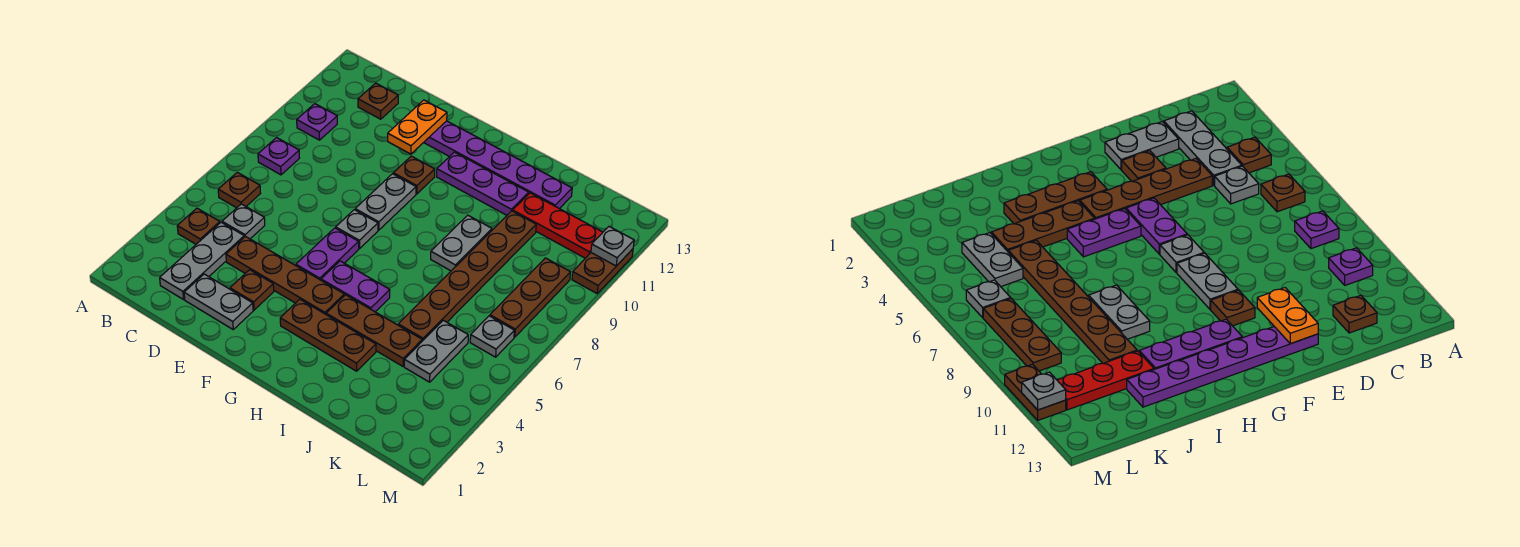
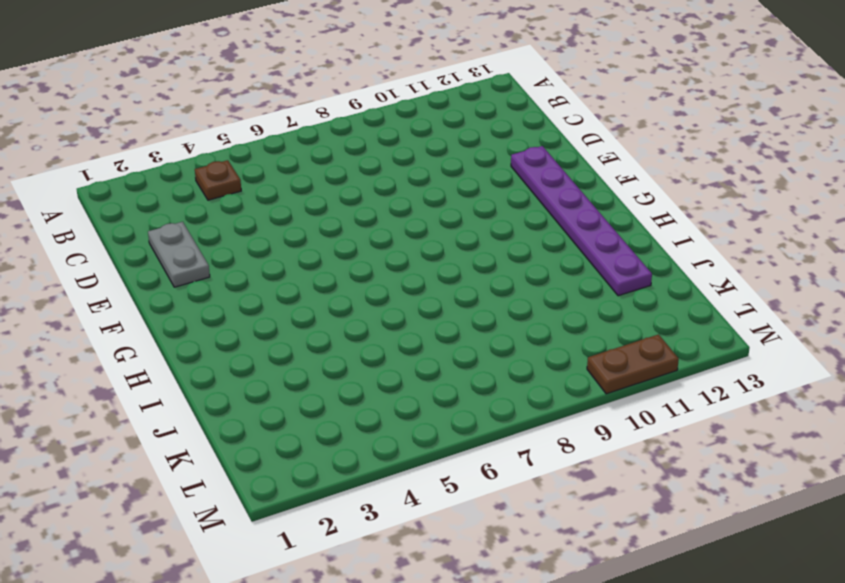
none -> brown 1x1 plate [218,172,261,208]
none -> purple 1x1 plate [258,138,299,175]
none -> purple 1x1 plate [297,104,337,140]

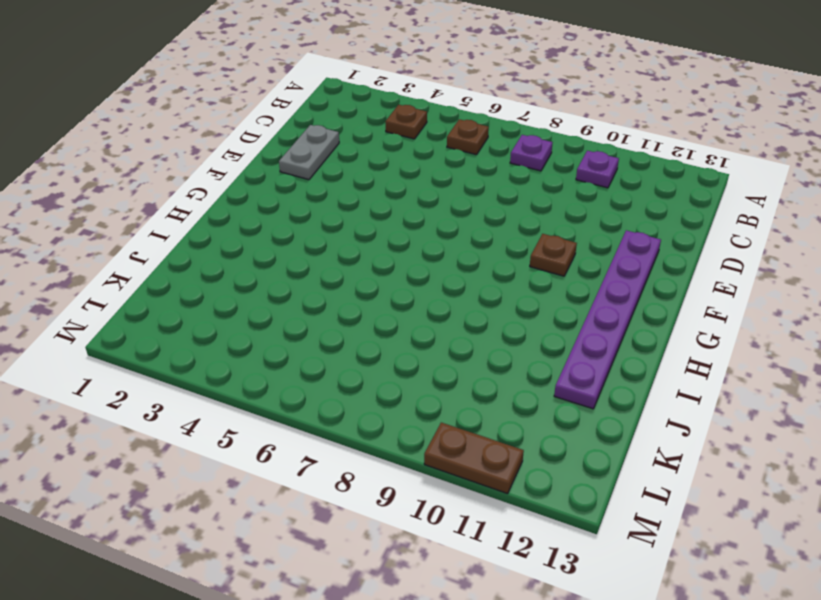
none -> grey 1x3 plate [160,222,244,300]
none -> grey 1x1 plate [222,204,265,239]
none -> brown 1x1 plate [358,83,398,119]

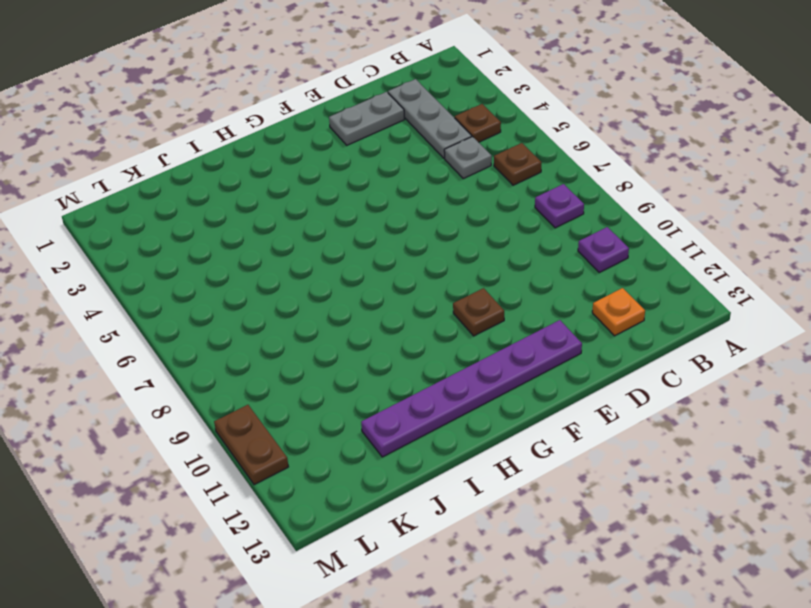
orange 1x1 plate [592,288,645,336] -> brown 1x1 plate [358,83,398,119]
none -> brown 1x4 plate [226,236,344,314]
none -> brown 1x1 plate [230,270,274,310]
none -> purple 1x2 plate [296,228,359,280]

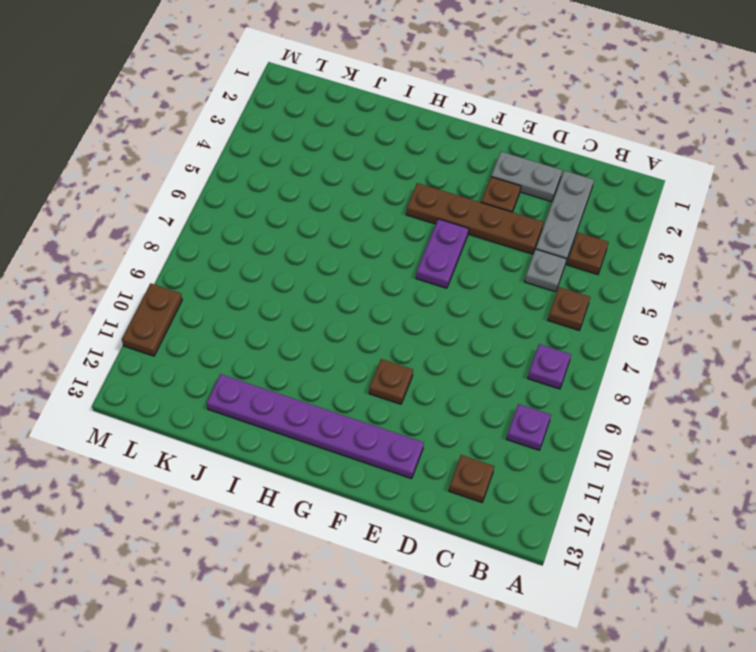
none -> grey 1x1 plate [336,210,378,249]
none -> grey 1x2 plate [355,174,416,230]
none -> brown 1x3 plate [280,299,376,371]

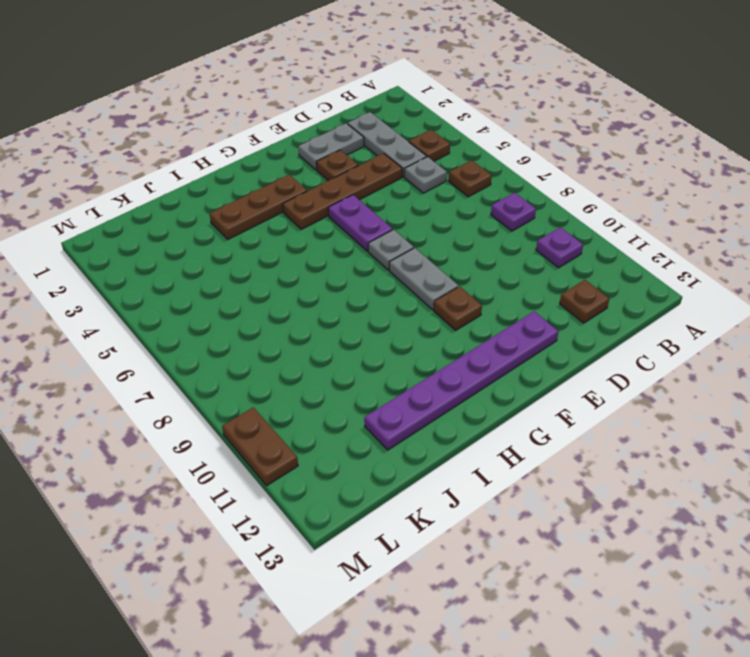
none -> purple 1x2 plate [321,261,390,312]
none -> purple 1x3 plate [437,152,529,215]
none -> brown 1x3 plate [326,295,422,366]

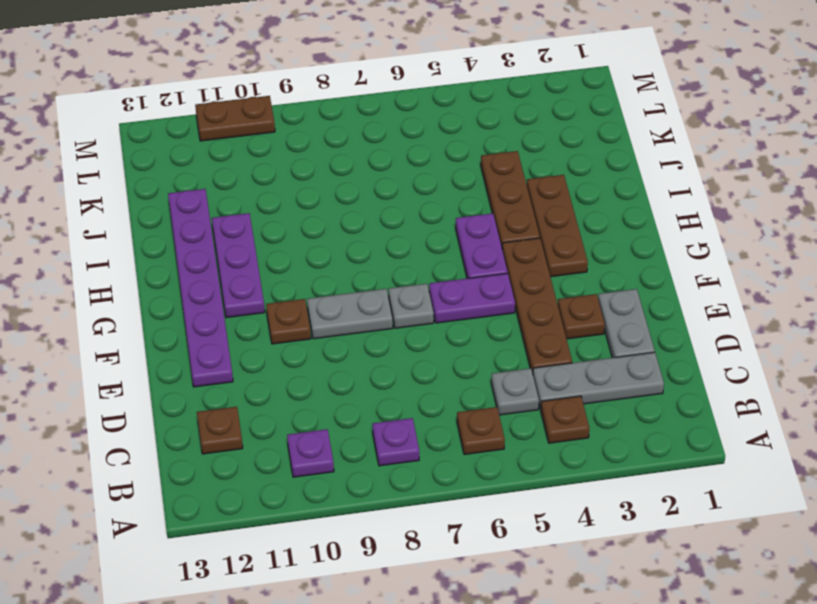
none -> grey 1x2 plate [431,215,492,271]
none -> brown 1x6 plate [398,211,536,341]
none -> red 1x3 plate [513,193,603,258]

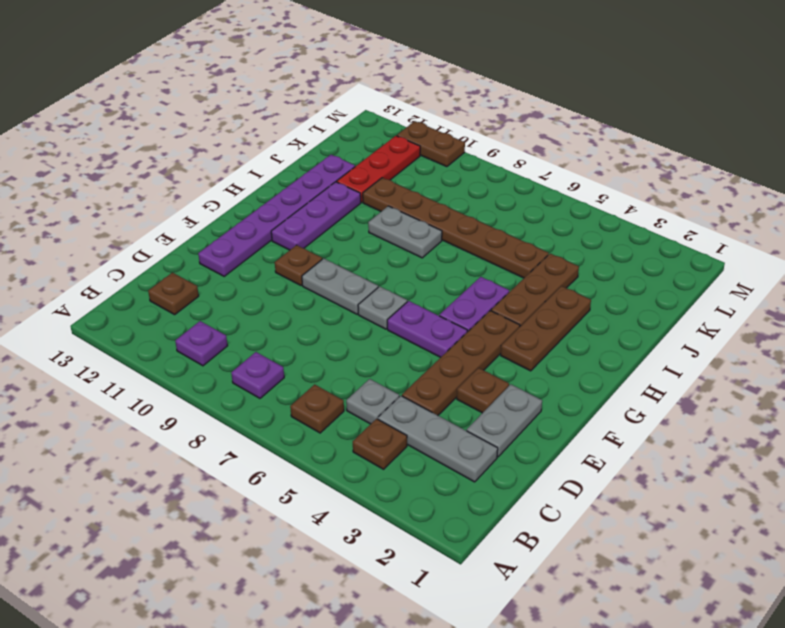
none -> grey 1x2 plate [404,320,468,382]
none -> grey 1x1 plate [470,316,514,357]
none -> brown 1x3 plate [490,258,571,337]

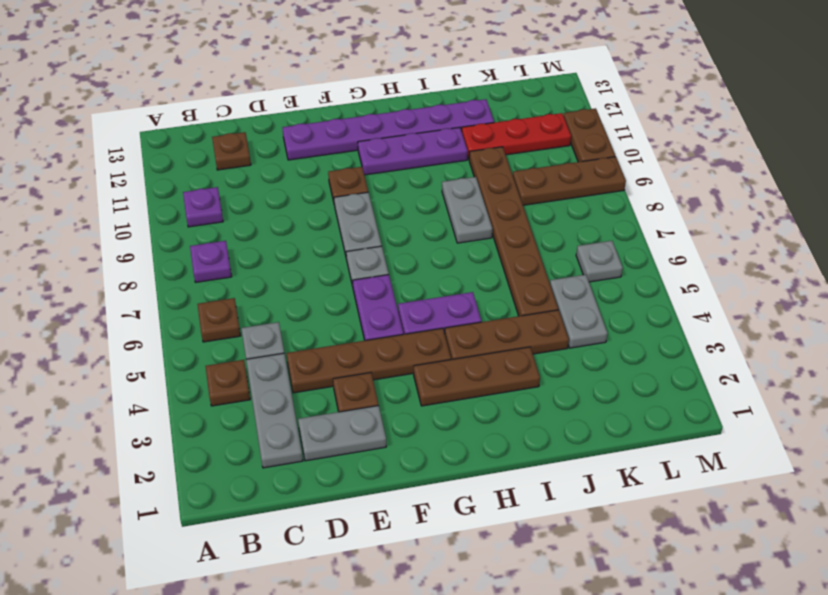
brown 1x3 plate [513,157,626,205] -> brown 1x3 plate turned to [490,258,571,337]
none -> orange 1x2 plate [388,100,447,154]
none -> grey 1x1 plate [591,227,634,266]

